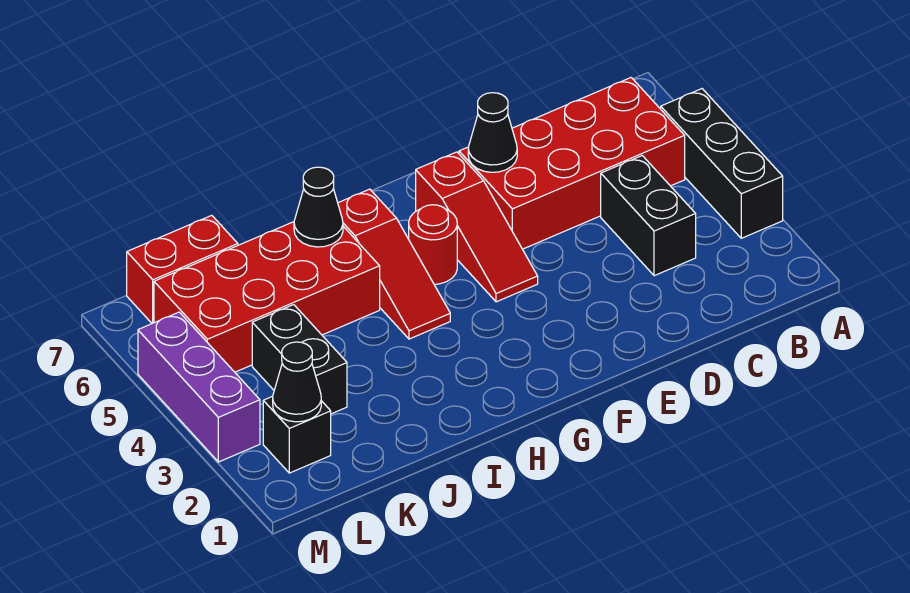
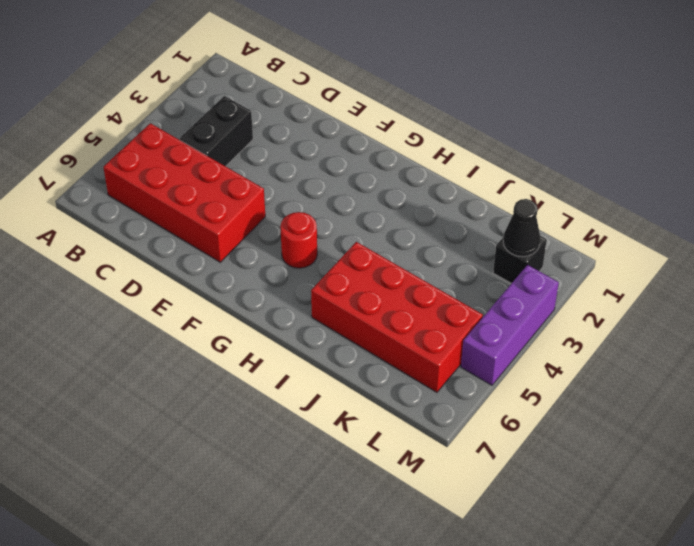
none -> black 1x3 brick [661,89,783,238]
none -> red 1x3 slope [416,152,538,302]
none -> red 1x3 slope [338,189,450,339]

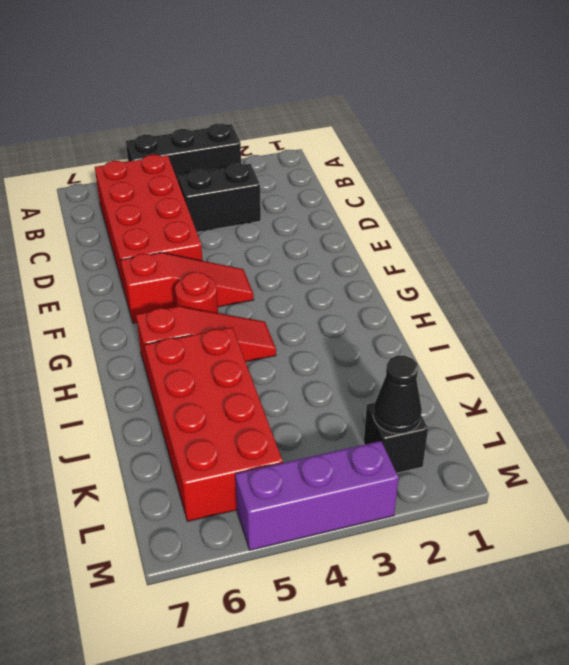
none -> black 1x2 brick [252,305,347,414]
none -> red 1x2 brick [127,215,238,323]
none -> black 1x1 cone [468,93,517,172]

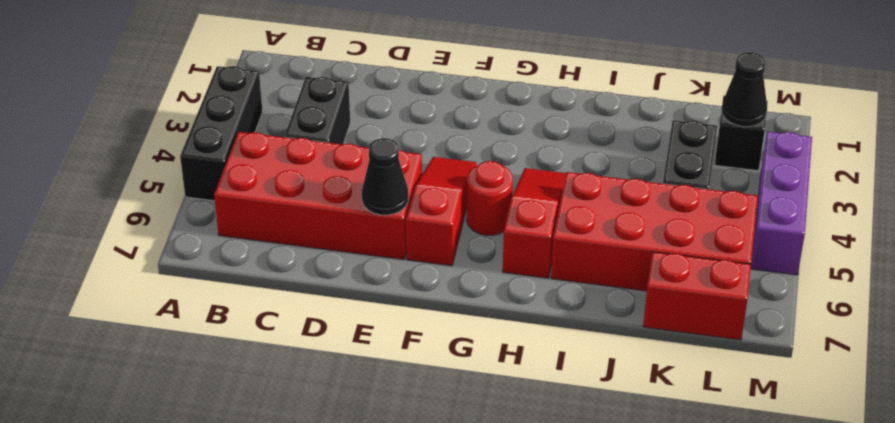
none -> black 1x1 cone [294,167,343,247]

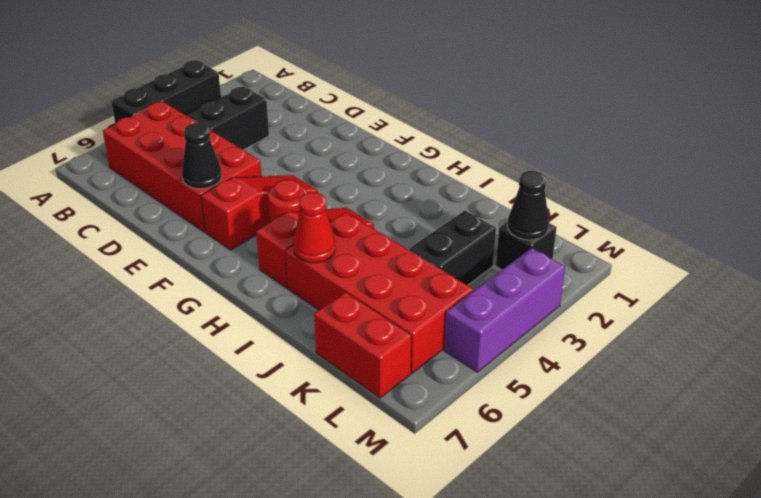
red 1x1 cone [294,193,335,263] -> black 1x1 cone [294,167,343,247]

